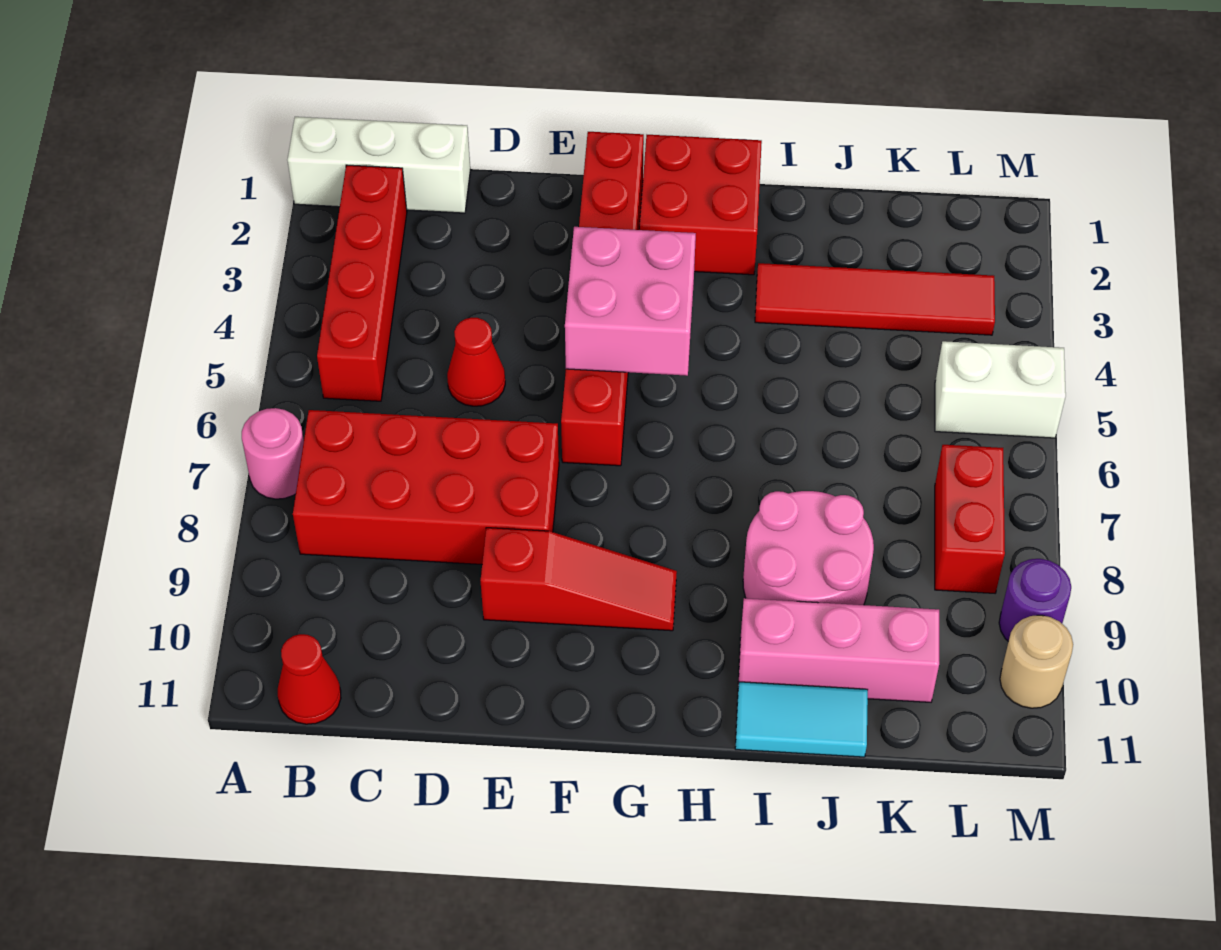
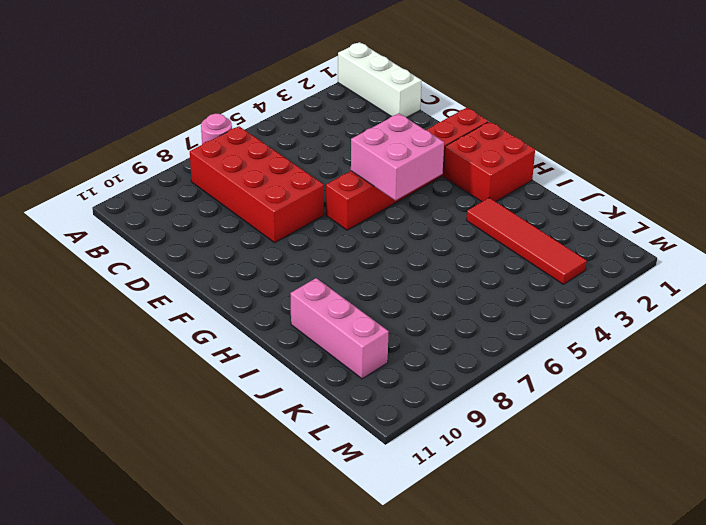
none -> red 1x4 brick [317,165,407,401]
none -> red 1x1 cone [278,634,341,724]
none -> red 1x1 cone [447,318,505,406]

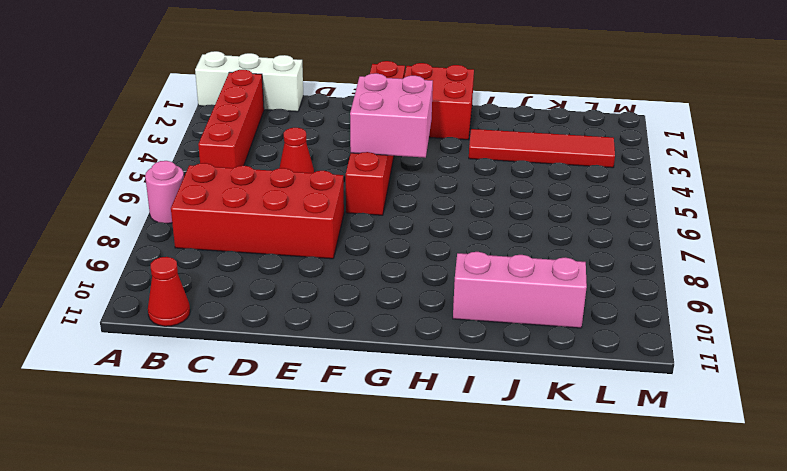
none -> red 1x3 slope [481,528,677,631]
none -> pink 2x2 round brick [743,491,874,605]
none -> cyan 1x2 tile [735,682,868,757]

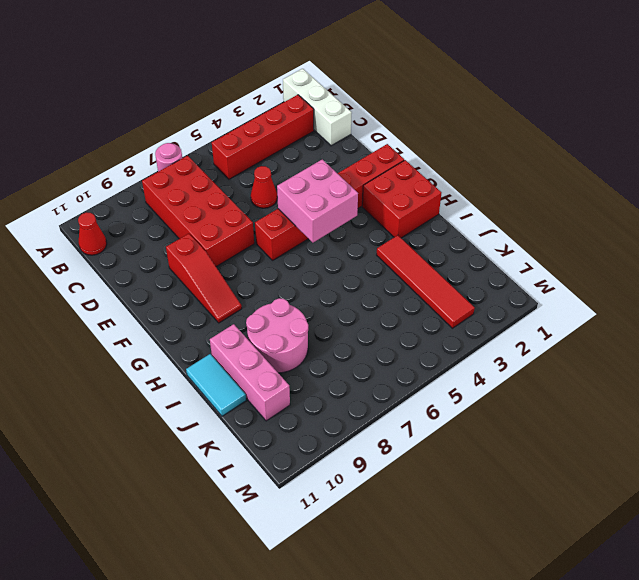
none -> white 1x2 brick [935,341,1066,438]
none -> red 1x2 brick [935,445,1005,593]
none -> purple 1x1 round brick [999,559,1071,641]

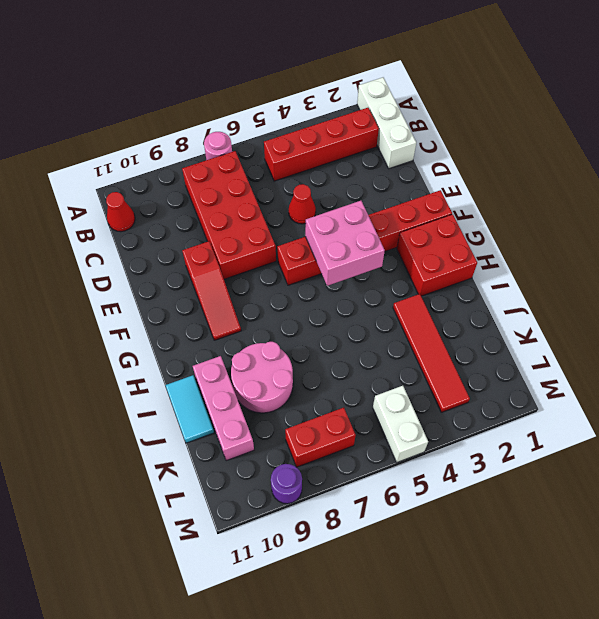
none -> tan 1x1 round brick [1000,615,1073,708]

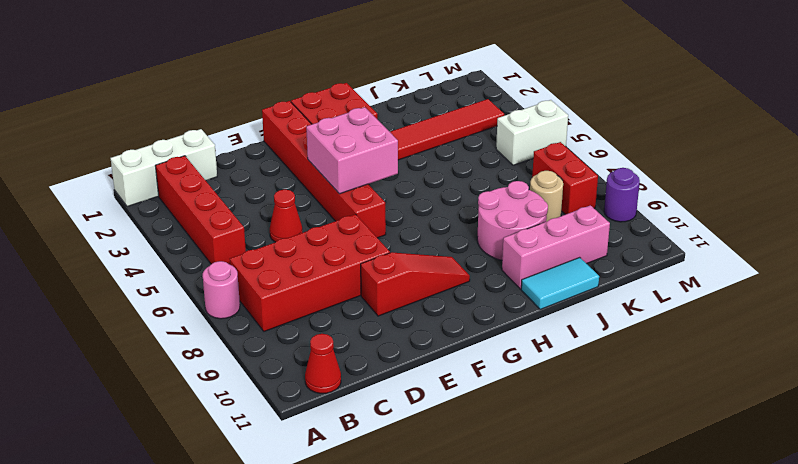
tan 1x1 round brick [530,171,563,222] -> tan 1x1 round brick moved to [1000,615,1073,708]

